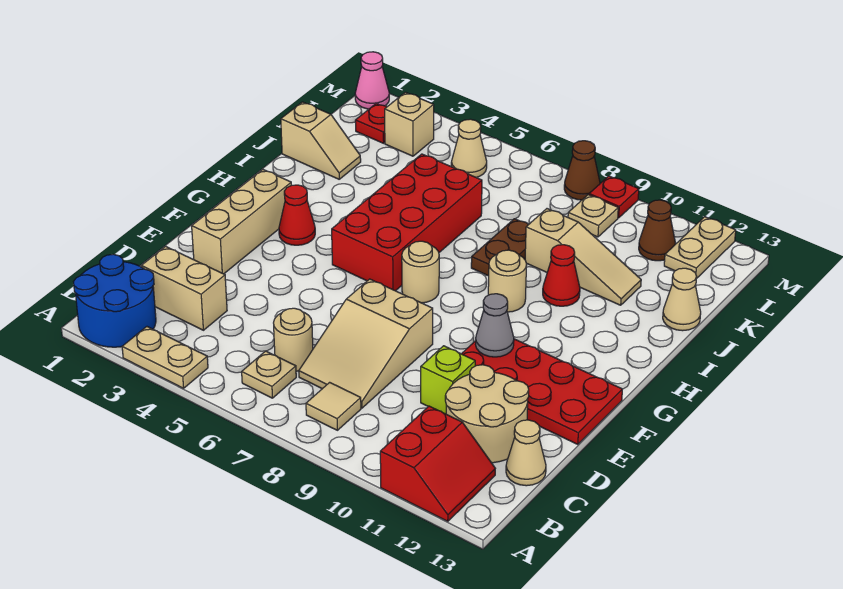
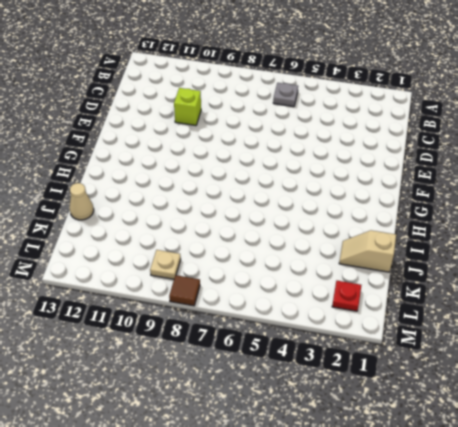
grey 1x1 plate [273,83,298,107] -> tan 1x1 plate [242,351,296,398]
brown 1x1 tile [169,275,200,306] -> brown 1x1 cone [564,141,600,200]
none -> blue 2x2 round brick [74,254,156,347]
none -> tan 1x2 plate [122,327,208,388]
none -> red 2x2 slope [380,406,495,521]
none -> tan 1x1 tile [306,382,361,430]

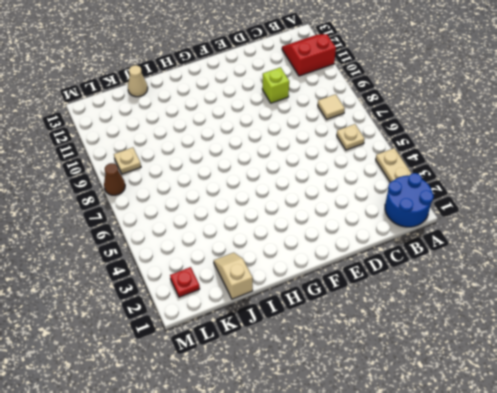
none -> tan 1x2 brick [141,246,227,330]
none -> tan 1x1 round brick [274,308,313,371]
none -> tan 2x3 slope [299,279,433,408]
none -> tan 2x2 round brick [445,365,529,463]

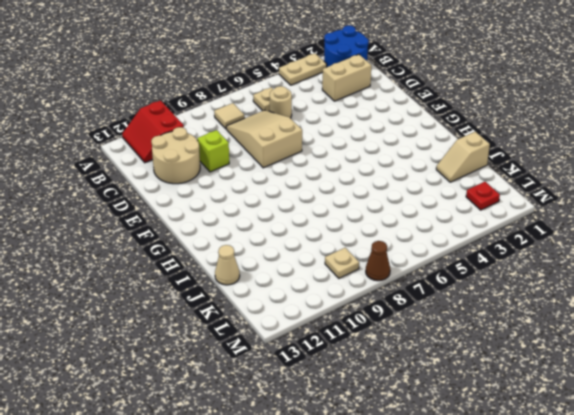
none -> tan 1x1 cone [506,420,546,486]
none -> tan 1x3 brick [192,169,291,274]
none -> red 2x4 plate [462,339,622,444]
none -> red 1x1 cone [279,185,315,245]

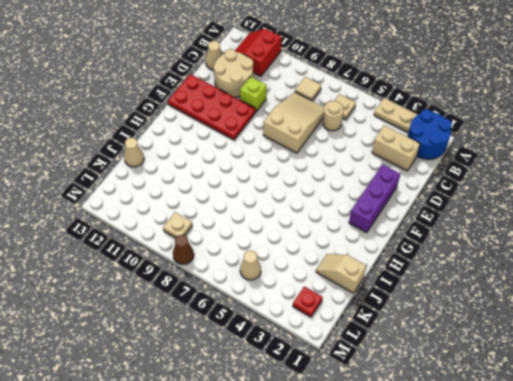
purple 1x3 brick [349,165,400,233] -> tan 1x3 brick [192,169,291,274]
none -> red 1x1 cone [279,185,315,245]
none -> red 2x4 brick [332,154,482,291]
none -> tan 1x1 round brick [402,241,439,303]
none -> tan 1x1 round brick [488,250,527,312]

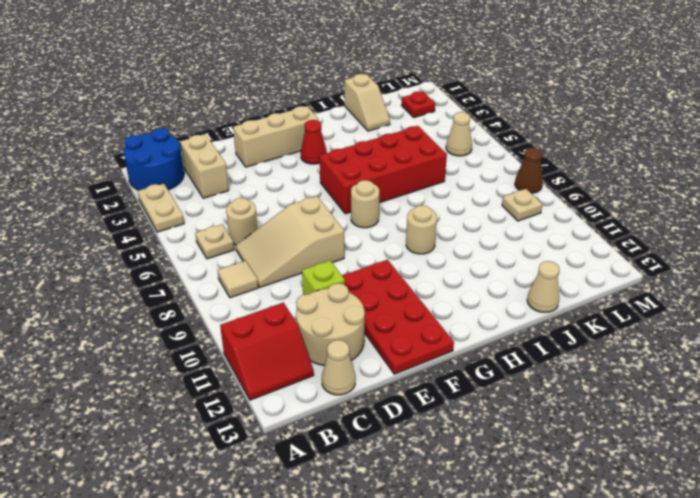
none -> brown 1x2 plate [471,219,529,276]
none -> red 1x1 cone [543,245,580,306]
none -> tan 1x3 slope [525,209,641,305]
none -> tan 1x1 brick [385,92,434,156]

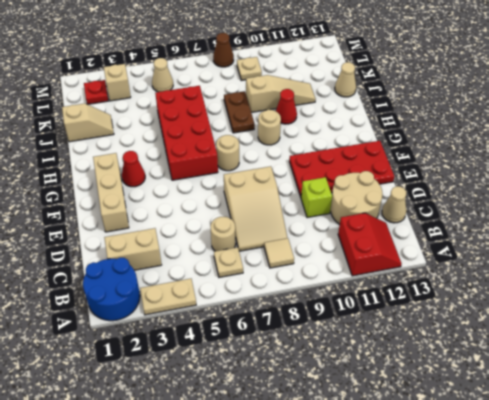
none -> brown 1x1 cone [639,200,676,261]
none -> tan 1x2 plate [664,217,736,278]
none -> pink 1x1 cone [355,52,389,109]
none -> red 1x1 plate [589,176,639,218]

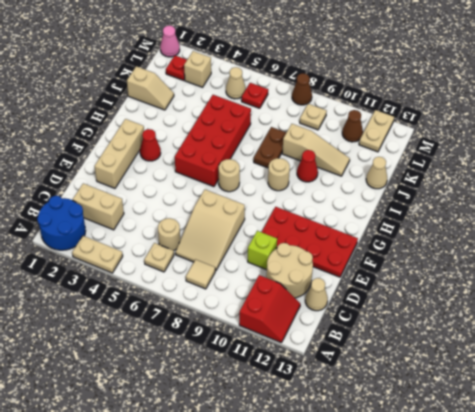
red 1x1 plate [242,83,268,108] -> red 1x1 plate moved to [589,176,639,218]
none -> grey 1x1 cone [476,294,514,357]

